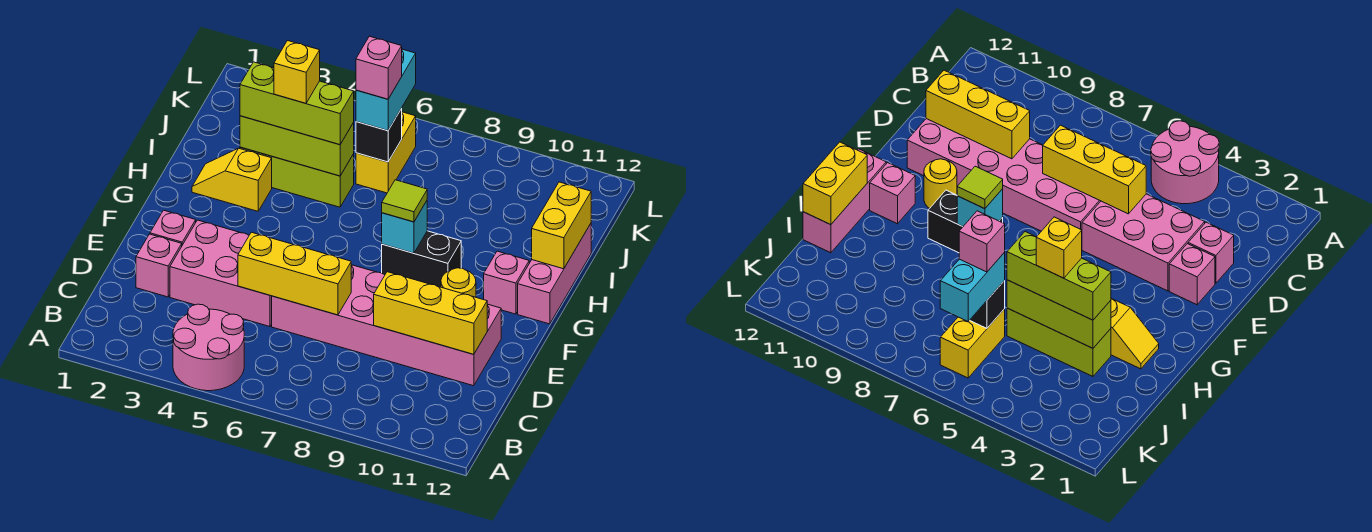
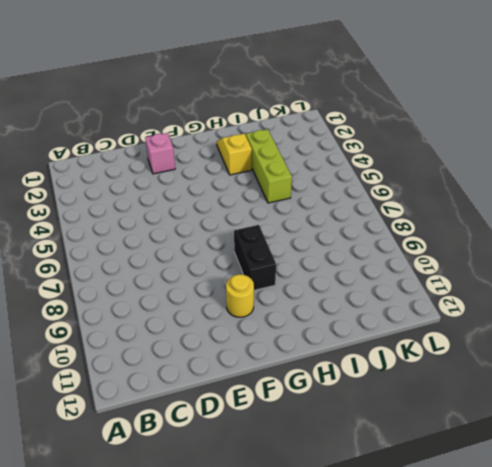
none -> pink 2x2 round brick [173,304,244,391]
none -> pink 1x1 brick [136,234,182,297]
none -> pink 2x3 brick [170,220,272,327]

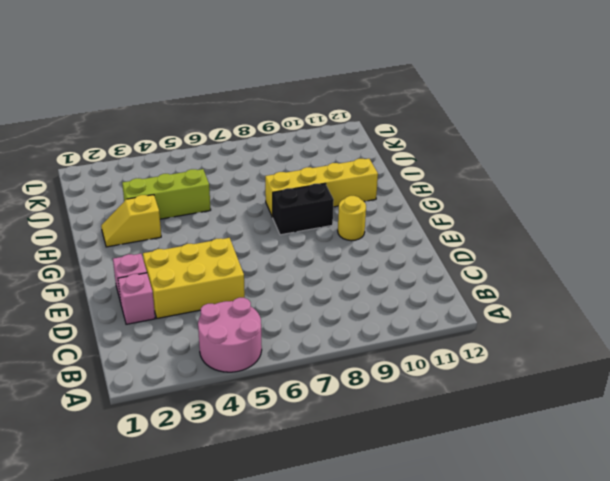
yellow 2x3 brick [143,238,245,318] -> pink 2x3 brick [170,220,272,327]
yellow 1x4 brick [265,159,378,217] -> none
none -> pink 2x6 brick [272,265,501,386]
none -> pink 1x1 brick [484,251,529,314]
none -> pink 1x3 brick [518,224,591,324]

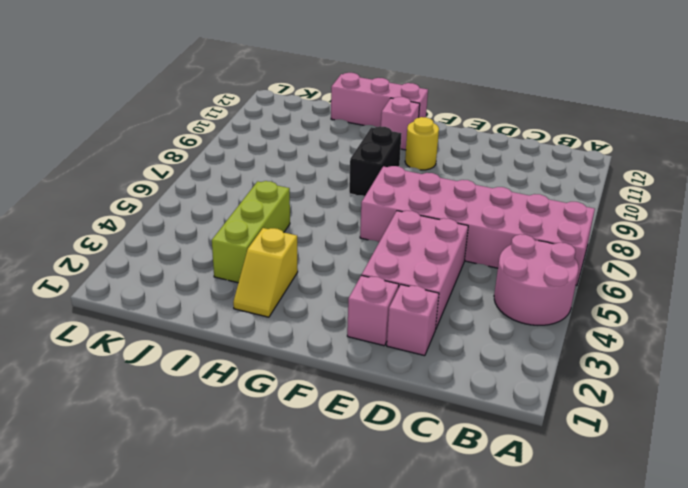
pink 2x6 brick [360,166,595,286] -> pink 2x6 brick turned to [272,265,501,386]
none -> yellow 1x2 brick [356,112,416,193]
none -> yellow 1x3 brick [238,232,351,315]
none -> yellow 1x3 brick [374,272,487,354]

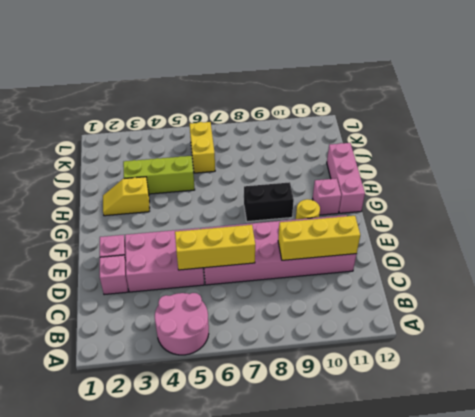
none -> cyan 1x1 brick [382,201,427,253]
none -> yellow 1x2 brick [532,182,591,269]
none -> lime 1x3 brick [240,116,354,176]

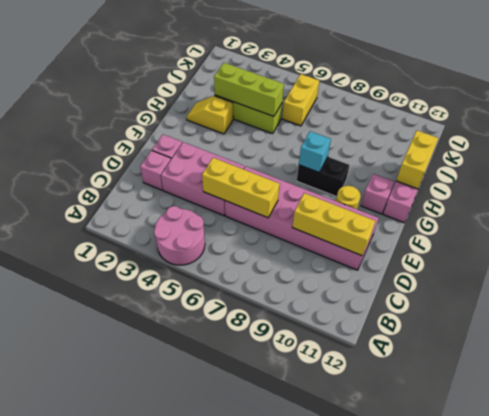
none -> black 1x1 brick [356,109,402,162]
none -> lime 1x1 tile [382,180,427,222]
none -> lime 1x3 brick [240,62,354,145]

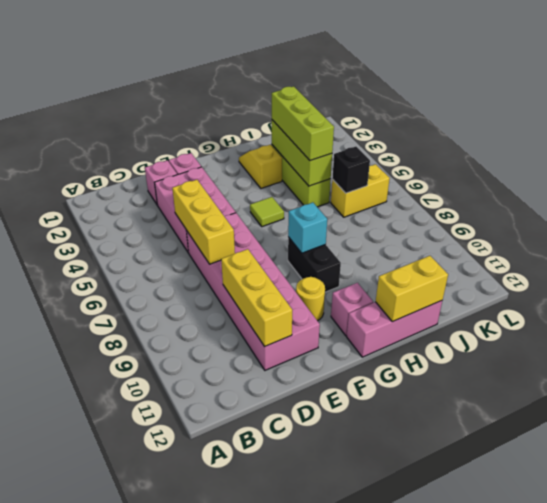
lime 1x1 tile [250,197,284,227] -> lime 1x1 tile moved to [382,180,427,222]
none -> pink 2x2 round brick [173,304,244,391]
none -> cyan 1x2 brick [356,49,416,131]
none -> yellow 1x1 brick [274,41,320,103]

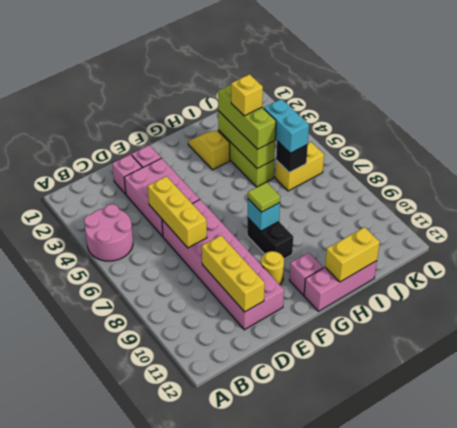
cyan 1x2 brick [264,99,309,153] -> cyan 1x2 brick turned to [356,49,416,131]
none -> pink 1x1 brick [356,36,402,99]

